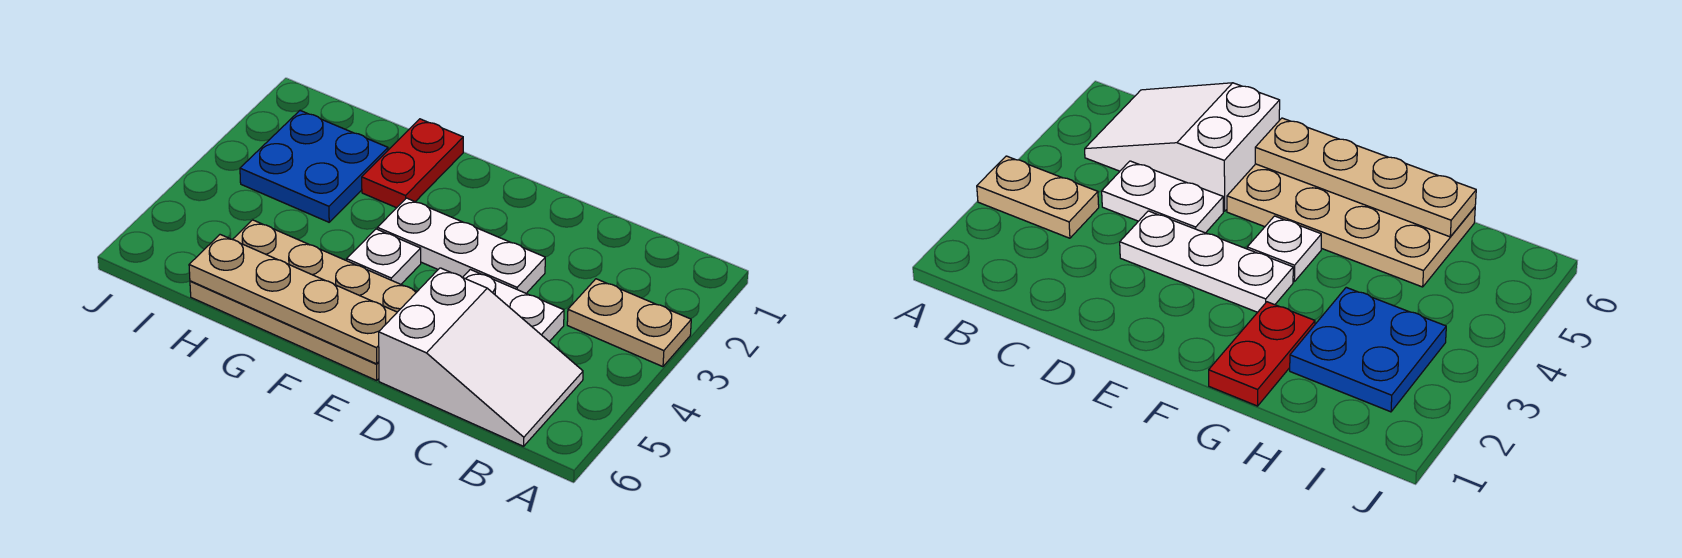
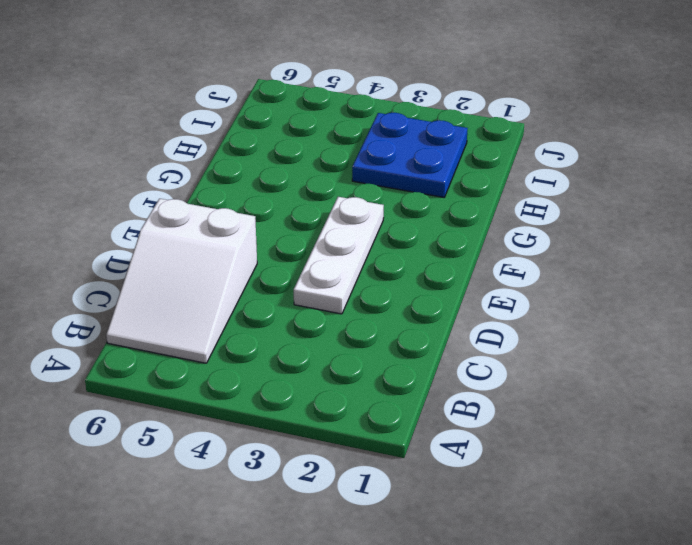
none -> tan 1x2 plate [567,279,691,367]
none -> white 1x2 plate [463,270,564,342]

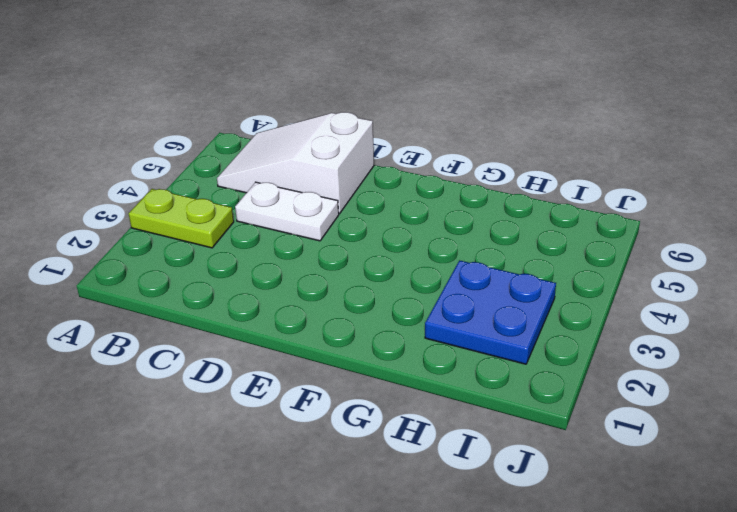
lime 1x2 plate [128,189,234,248] -> tan 1x2 plate [567,279,691,367]
none -> white 1x3 plate [377,198,545,293]
none -> tan 2x4 plate [190,220,417,381]

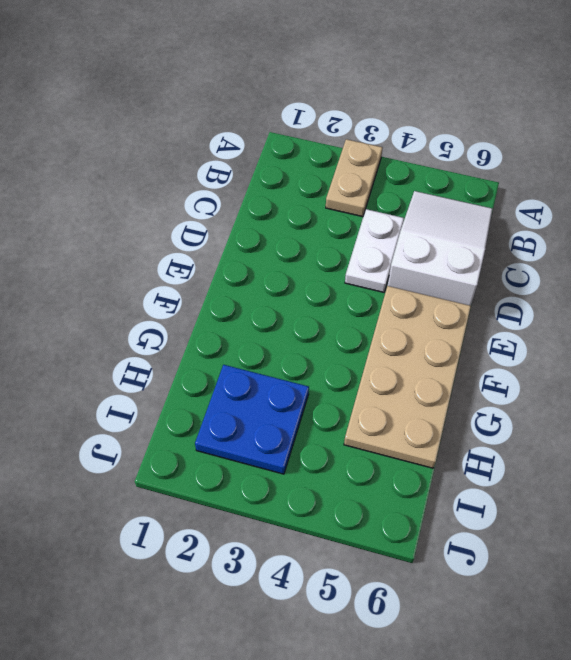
none -> white 1x3 plate [377,198,545,293]
none -> white 1x1 plate [347,229,421,284]

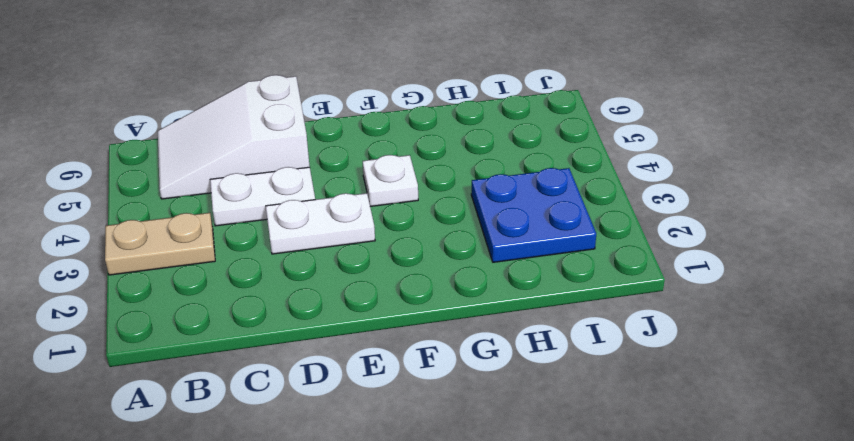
white 1x2 plate [266,193,375,254] -> white 1x3 plate [377,198,545,293]
none -> tan 2x4 plate [190,220,417,381]
none -> red 1x2 plate [362,119,463,208]

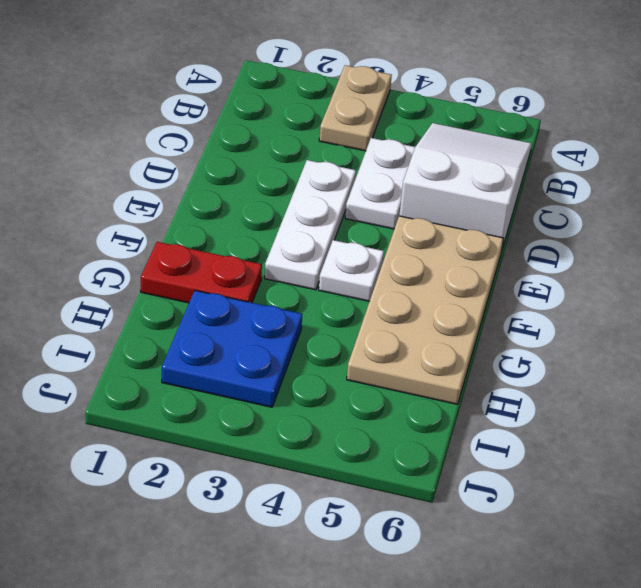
none -> tan 1x4 plate [189,235,397,364]

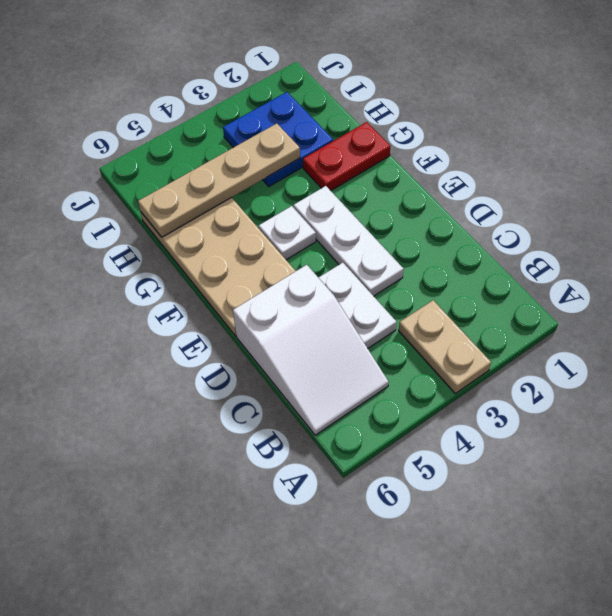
tan 1x4 plate [138,123,300,237] -> tan 1x4 plate turned to [189,235,397,364]

